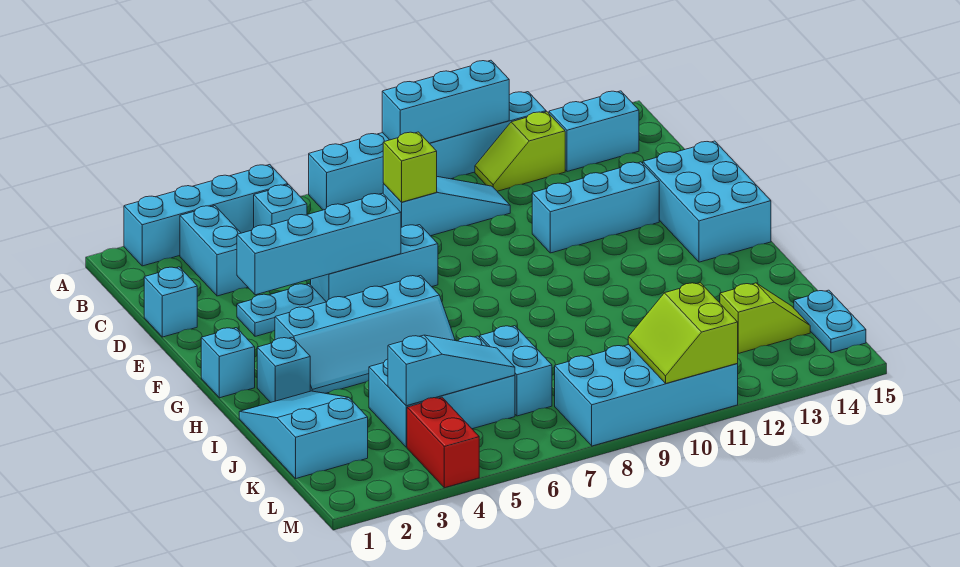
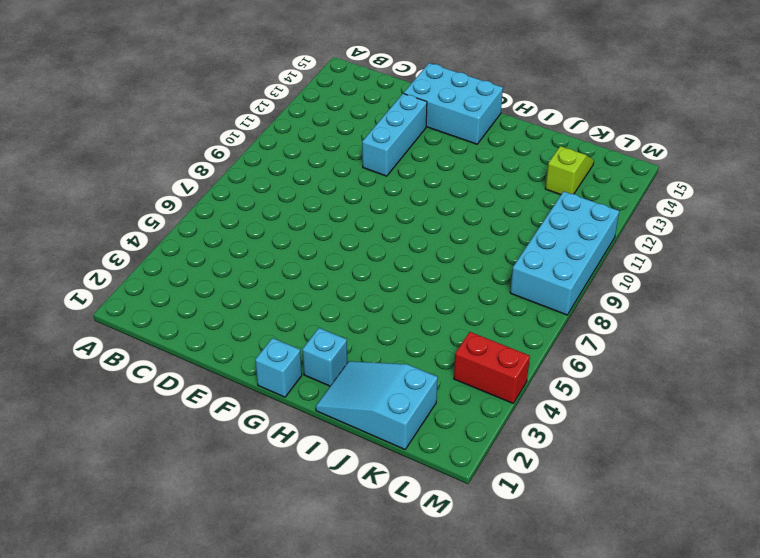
none -> cyan 1x4 brick [124,165,288,266]
none -> cyan 1x6 brick [309,92,546,210]
none -> cyan 1x2 brick [180,206,248,296]

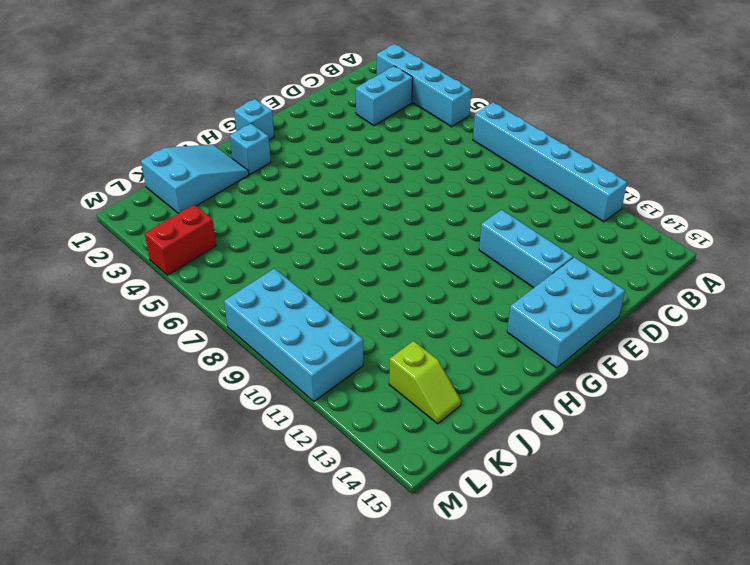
none -> cyan 1x1 brick [254,185,307,227]
none -> lime 1x2 slope [475,112,565,191]
none -> cyan 1x2 brick [549,91,639,172]

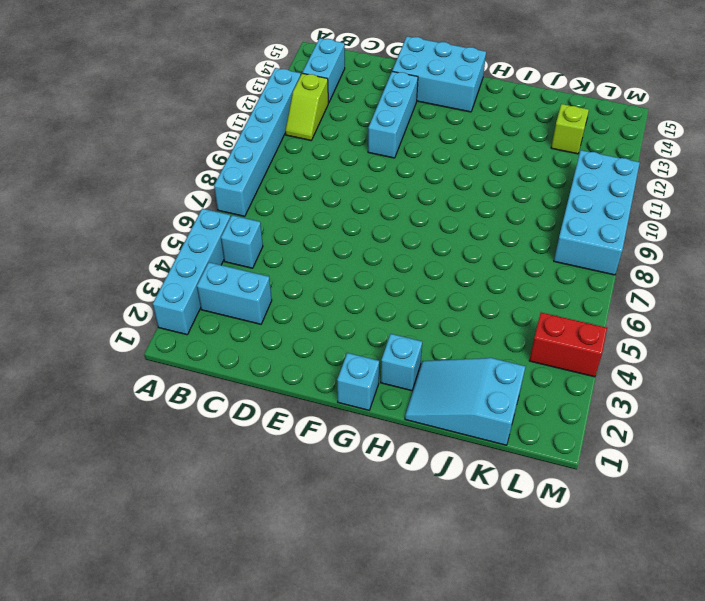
none -> cyan 1x3 slope [383,177,510,236]
none -> cyan 1x1 brick [144,267,197,337]
none -> cyan 1x2 plate [237,284,326,336]

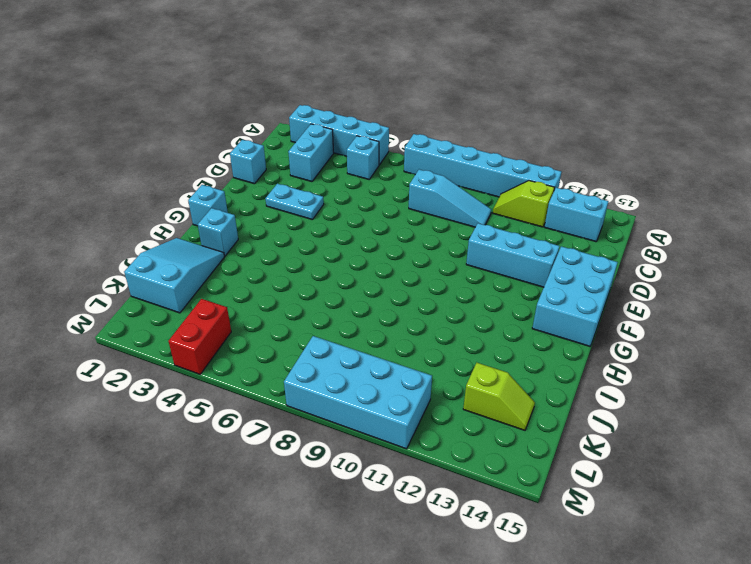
none -> cyan 1x3 brick [311,225,438,302]
none -> cyan 2x4 slope [275,275,455,393]
none -> cyan 2x3 brick [369,336,515,447]

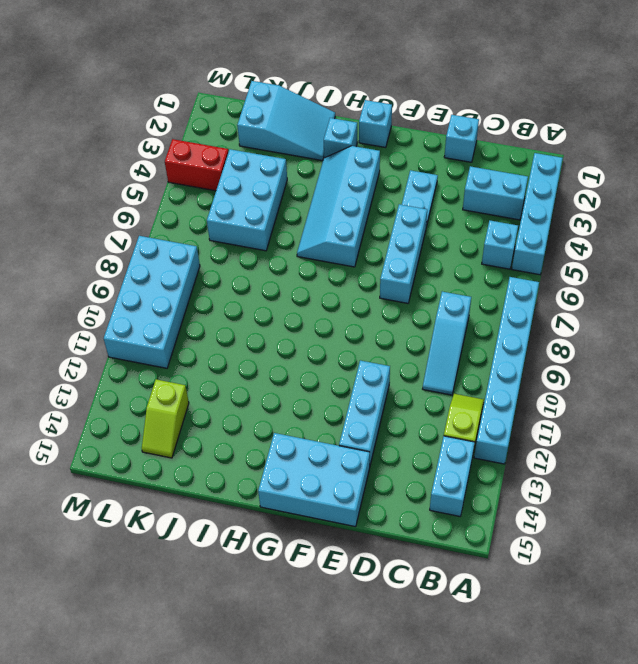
none -> cyan 1x2 brick [480,326,552,416]
none -> cyan 1x2 plate [794,290,866,353]
none -> cyan 1x3 brick [382,60,509,143]

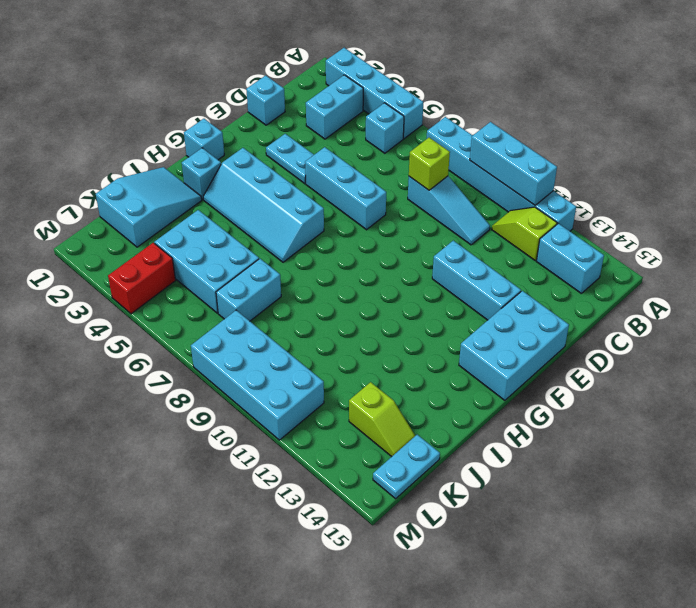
none -> cyan 1x4 brick [237,193,401,295]
none -> cyan 1x3 slope [388,335,515,406]
none -> lime 2x2 slope [628,283,738,384]

